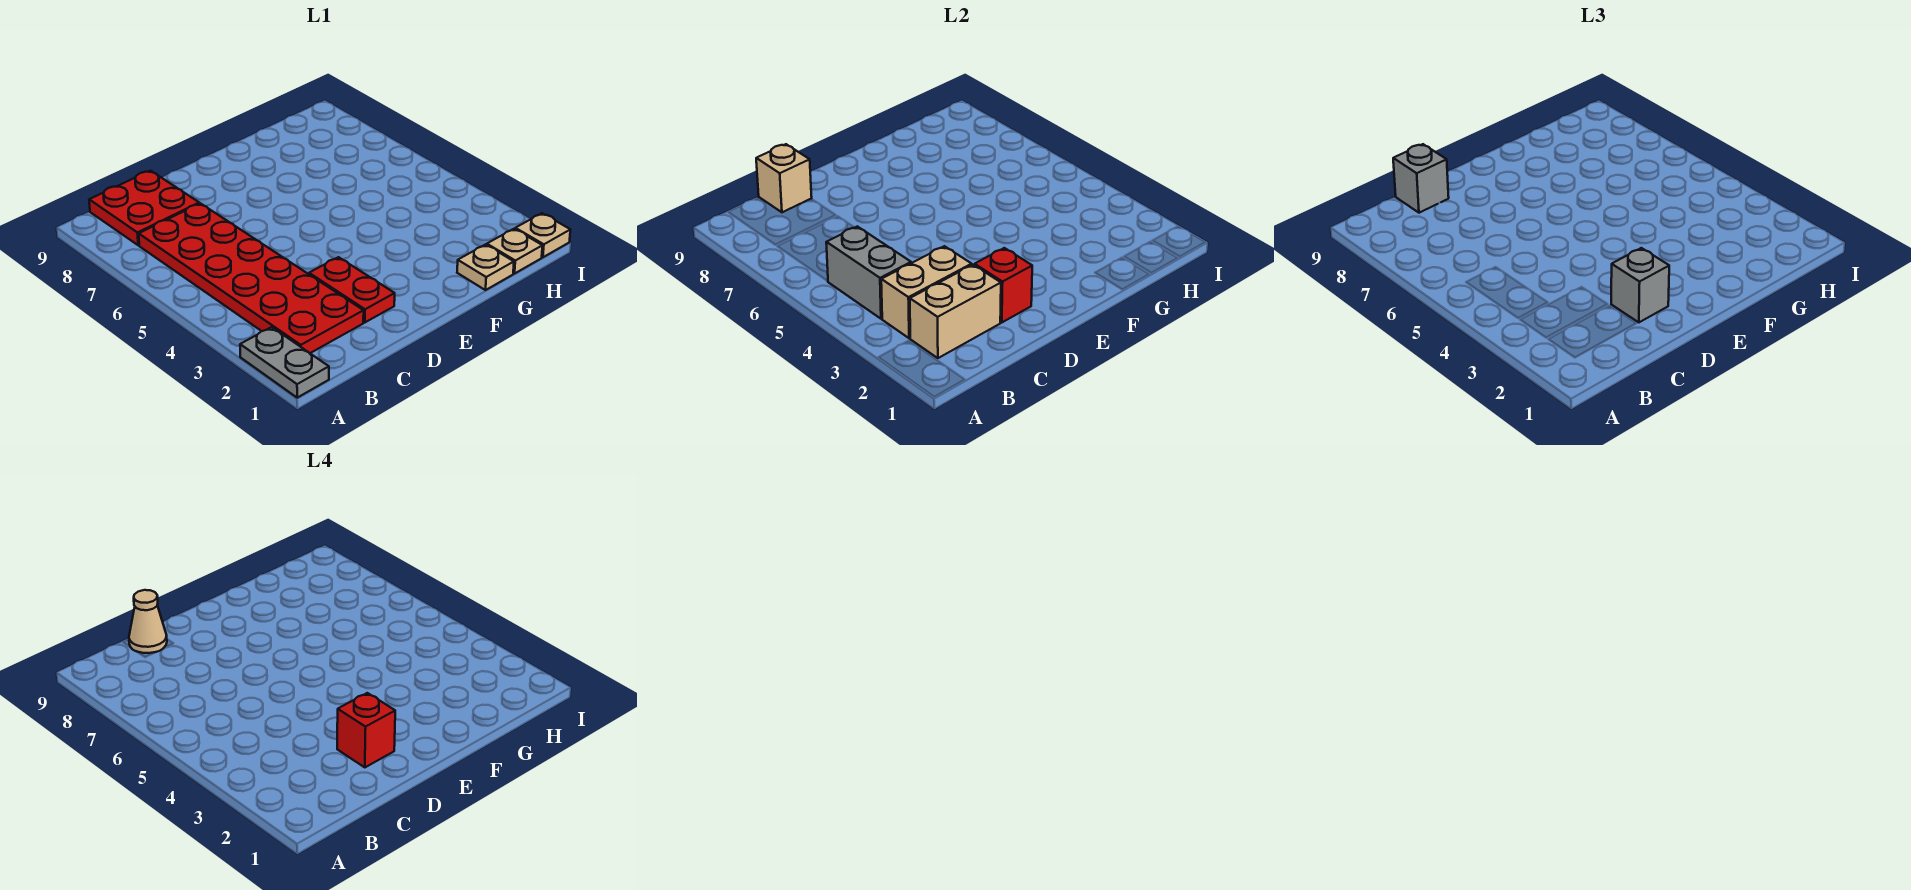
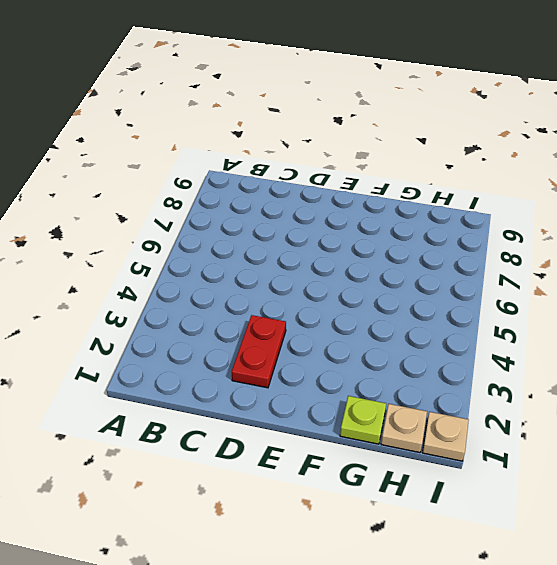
lime 1x1 plate [340,396,386,444] -> tan 1x1 plate [457,245,514,290]
none -> grey 1x2 plate [240,327,329,398]
none -> red 2x6 plate [139,203,364,353]
none -> red 2x2 plate [89,171,199,245]

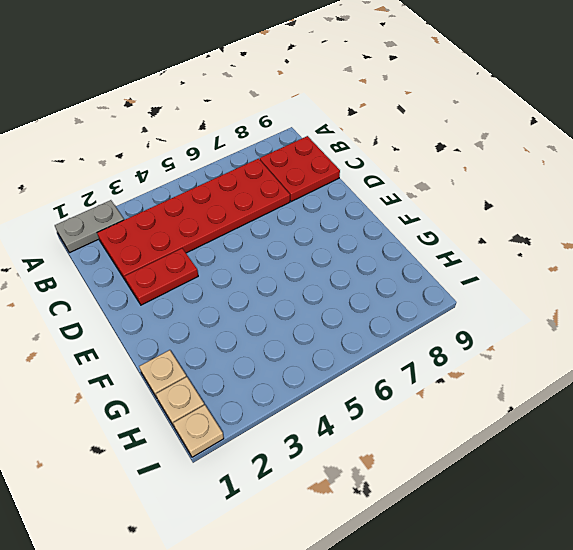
none -> tan 1x2 brick [910,265,1001,358]
none -> tan 1x2 brick [881,246,972,338]
none -> grey 1x2 brick [826,226,911,319]

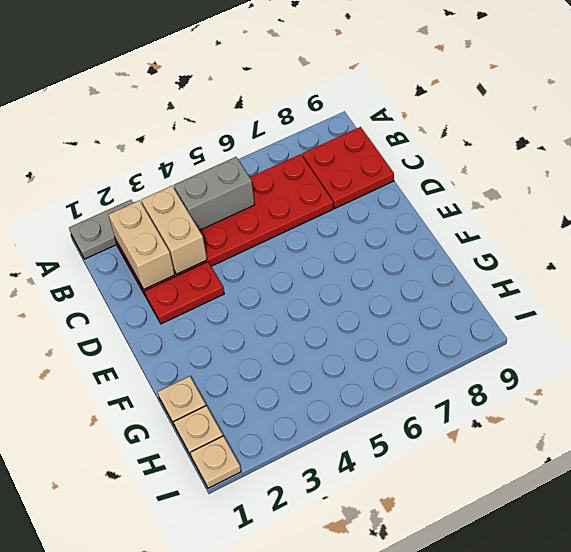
none -> tan 1x1 brick [756,144,812,212]
none -> red 1x1 brick [975,248,1032,322]
none -> grey 1x1 brick [1393,144,1449,213]

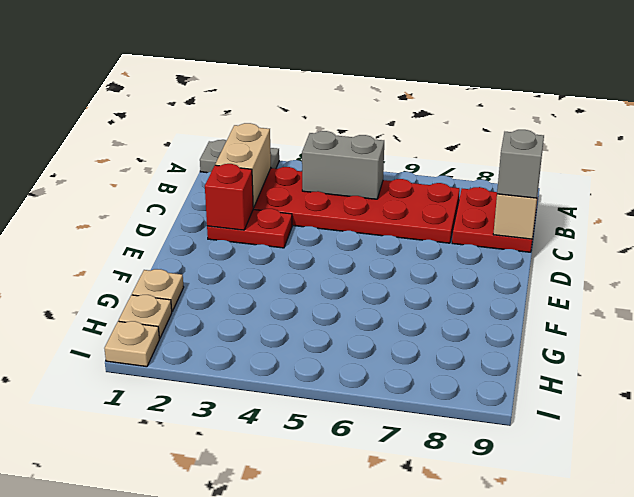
none -> tan 1x2 brick [881,246,972,338]
none -> grey 1x1 brick [1611,248,1669,322]
none -> tan 1x1 cone [129,590,167,653]

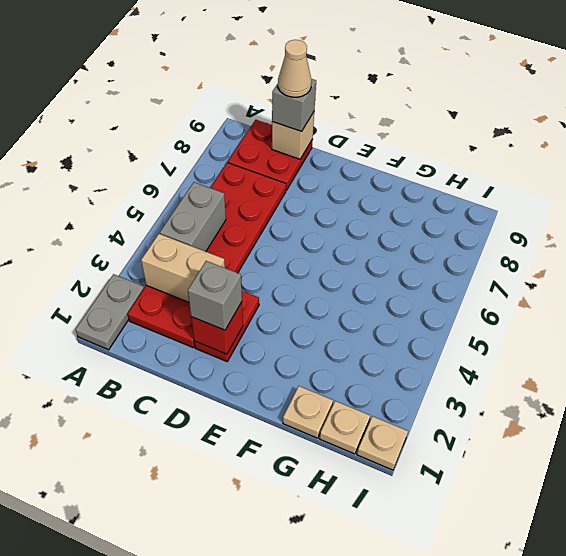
none -> tan 1x2 brick [910,265,1001,358]
none -> red 1x1 brick [337,693,395,767]

